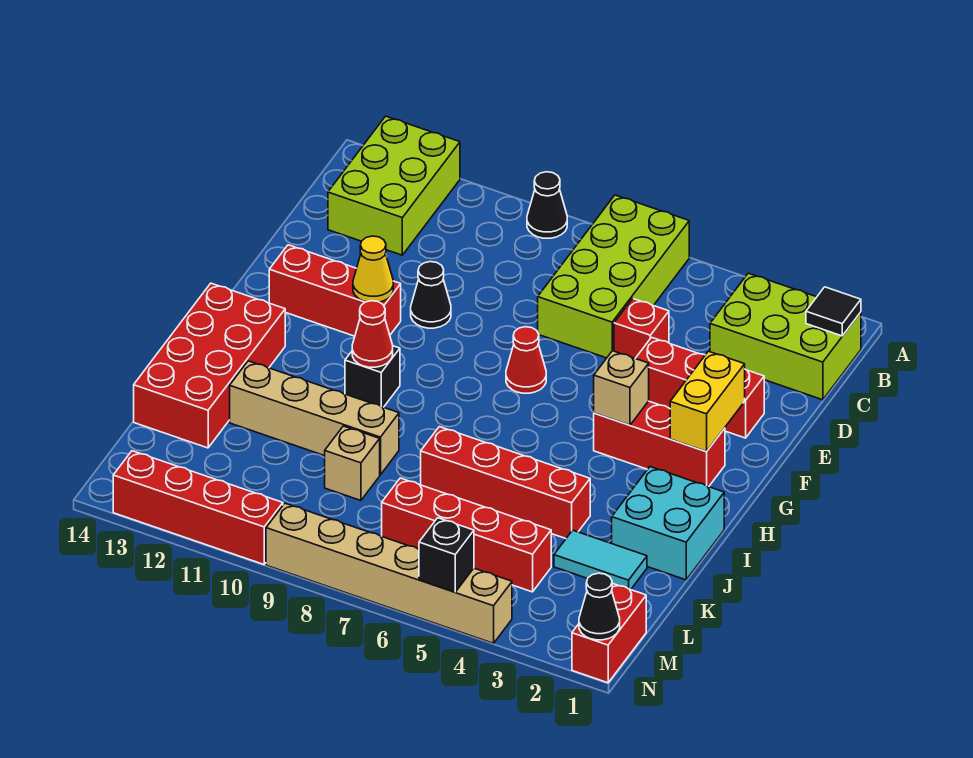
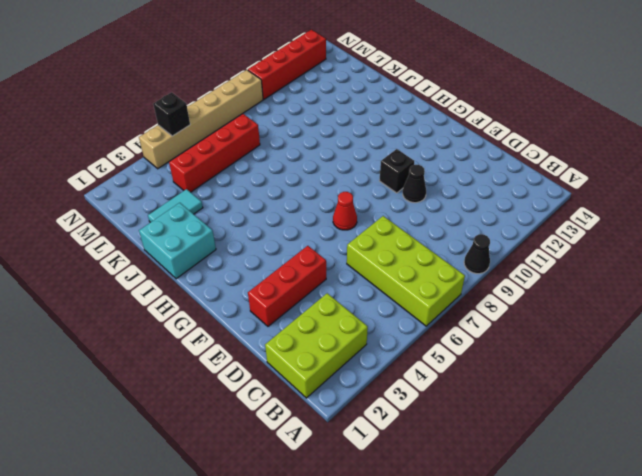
black 1x1 brick [379,149,414,193] -> black 1x1 brick moved to [345,346,400,407]
none -> lime 2x3 brick [328,116,460,255]
none -> red 1x1 brick [614,299,669,358]
none -> red 1x3 brick [269,245,401,336]

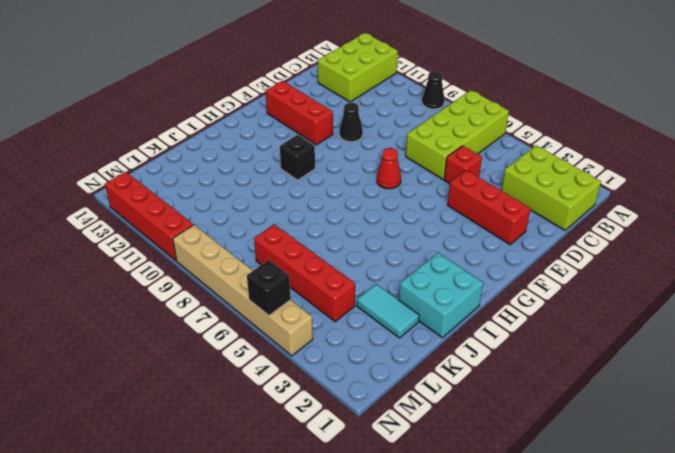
none -> red 1x3 brick [594,401,725,487]
none -> red 2x4 brick [134,283,285,448]
none -> red 1x4 brick [421,427,590,539]

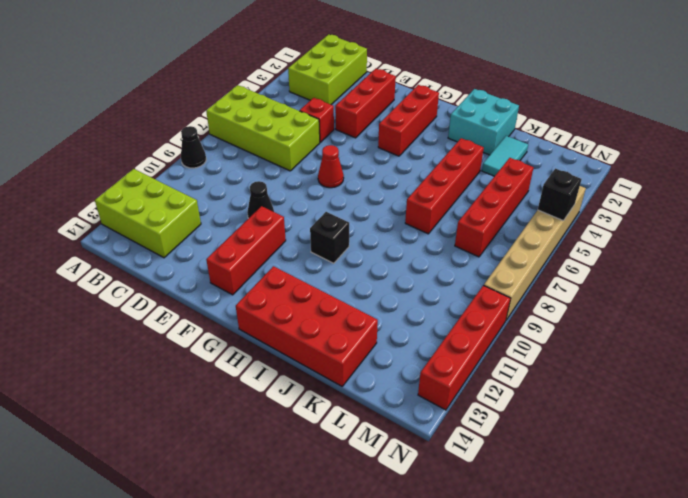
none -> tan 1x4 brick [230,361,399,475]
none -> tan 1x1 brick [325,426,380,500]
none -> red 1x2 brick [572,583,646,683]

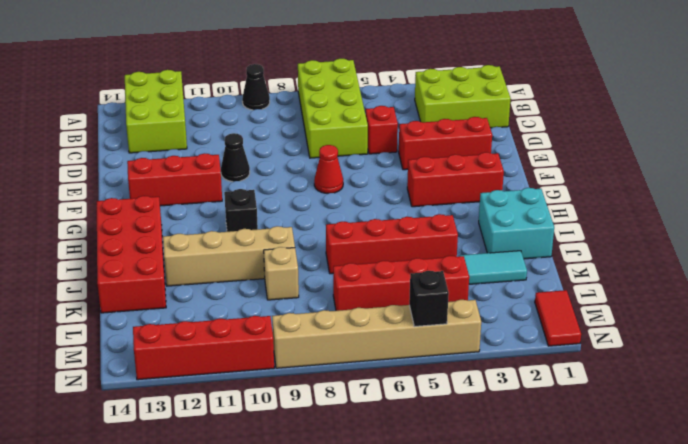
red 1x2 tile [535,290,581,346] -> red 1x2 brick [572,583,646,683]
none -> black 1x1 tile [806,287,861,336]
none -> yellow 1x2 brick [670,351,745,451]
none -> yellow 1x1 cone [353,236,393,302]

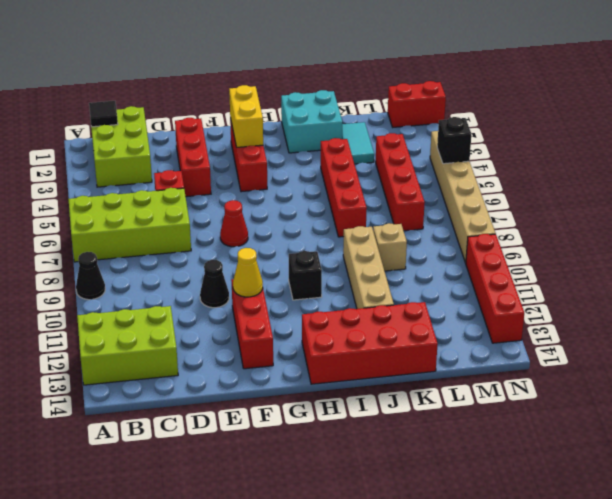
yellow 1x2 brick [229,85,263,147] -> yellow 1x2 brick turned to [670,351,745,451]
none -> tan 1x1 brick [594,351,649,425]
none -> red 1x1 cone [352,301,393,367]
none -> black 1x1 cone [579,573,620,640]

